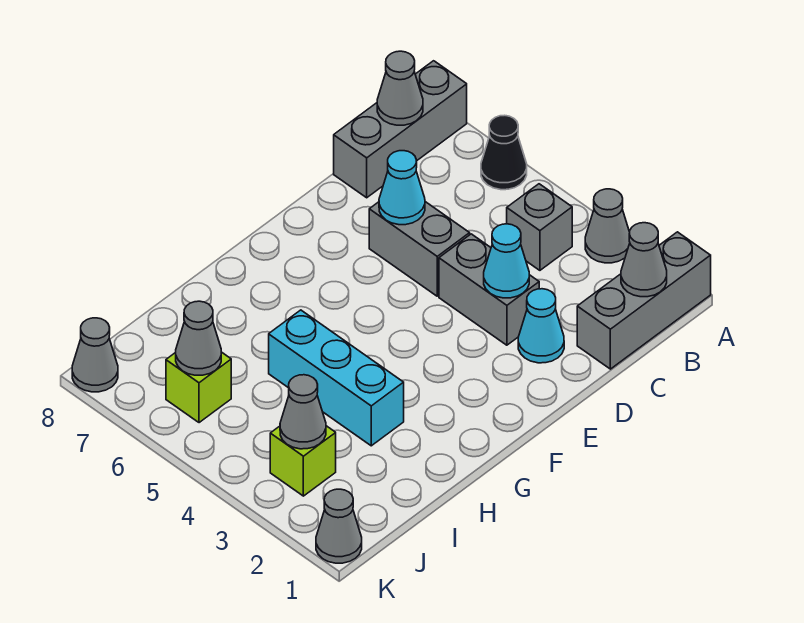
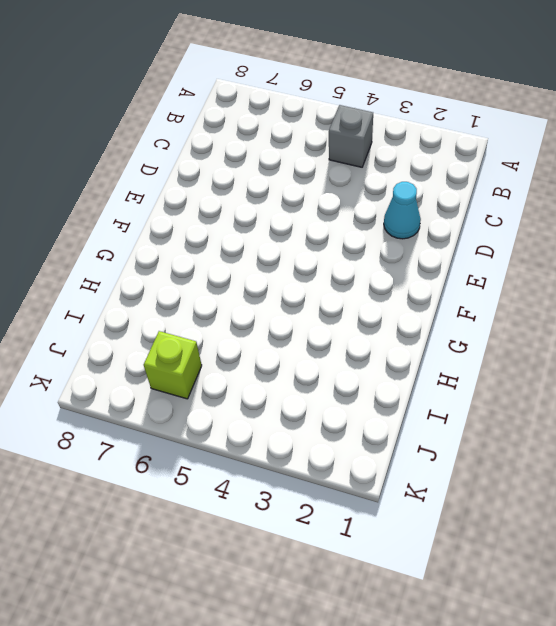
none -> grey 1x3 brick [577,232,711,369]
none -> grey 1x1 cone [585,189,630,263]
none -> black 1x1 cone [481,115,527,190]

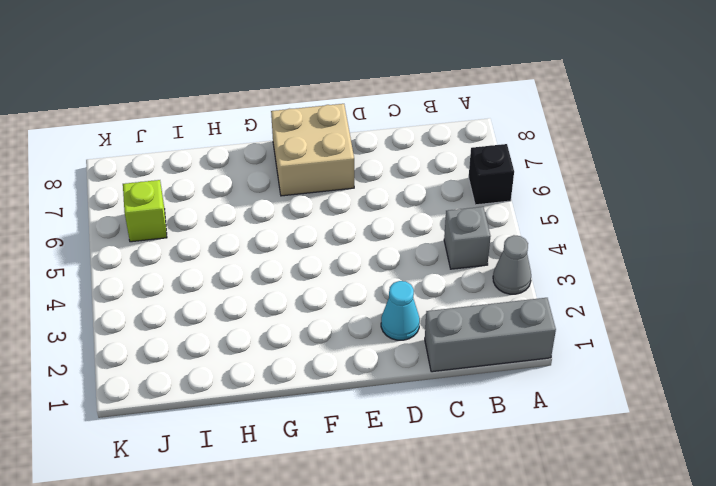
black 1x1 brick [469,144,514,205] -> black 1x1 cone [481,115,527,190]
tan 2x2 brick [271,104,354,196] -> none
none -> grey 1x3 brick [334,61,467,198]
none -> grey 1x2 brick [439,234,539,345]
none -> grey 1x2 brick [369,202,470,296]

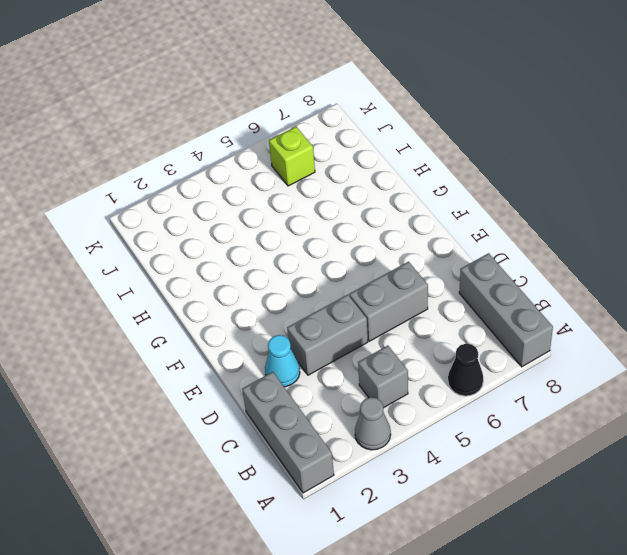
none -> cyan 1x3 brick [269,310,404,446]
none -> lime 1x1 brick [270,426,336,496]
none -> grey 1x1 cone [316,489,362,563]

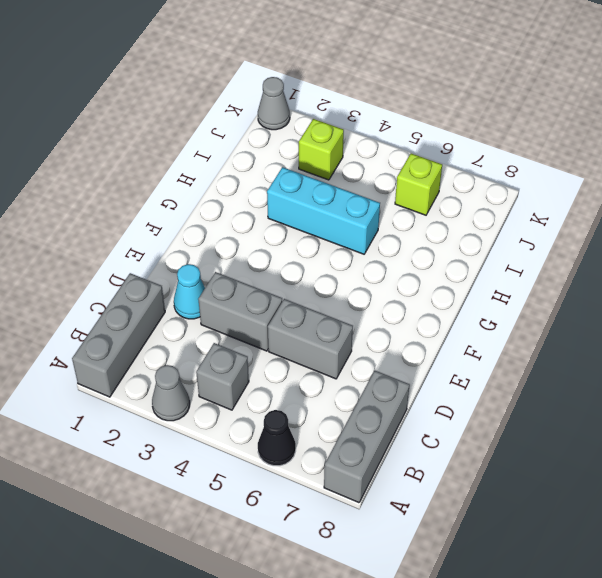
none -> grey 1x1 cone [72,318,118,392]
none -> grey 1x1 cone [621,223,667,297]
none -> grey 1x1 cone [377,51,423,125]

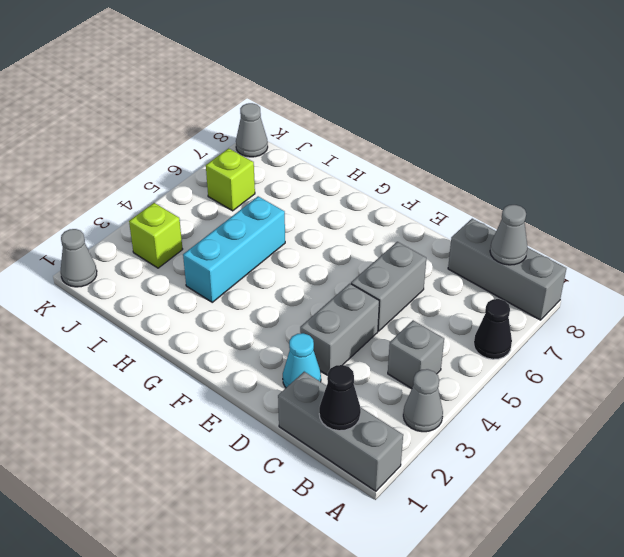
black 1x1 cone [319,365,361,431] -> grey 1x1 cone [621,223,667,297]
none -> cyan 1x1 cone [484,224,529,298]
none -> cyan 1x1 cone [379,151,425,225]
none -> grey 1x1 cone [280,375,326,449]

